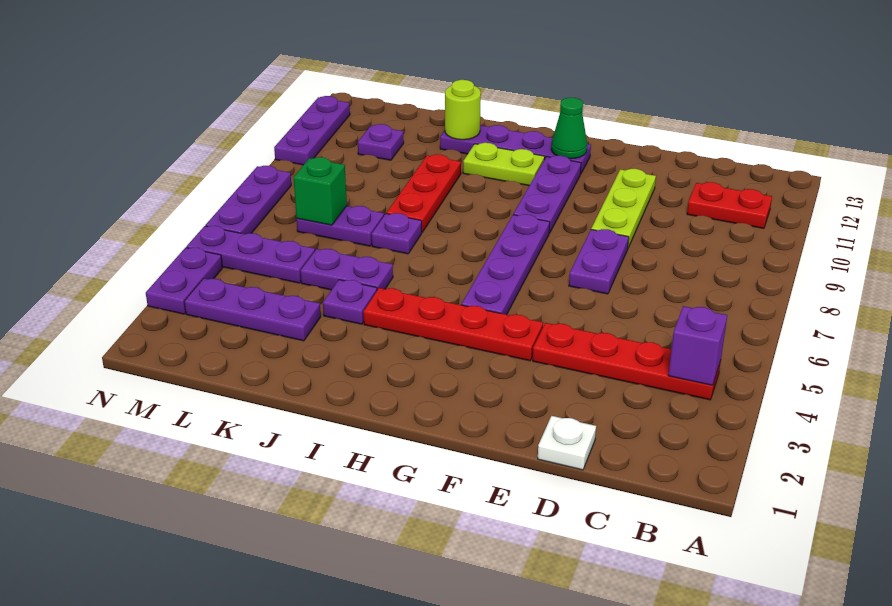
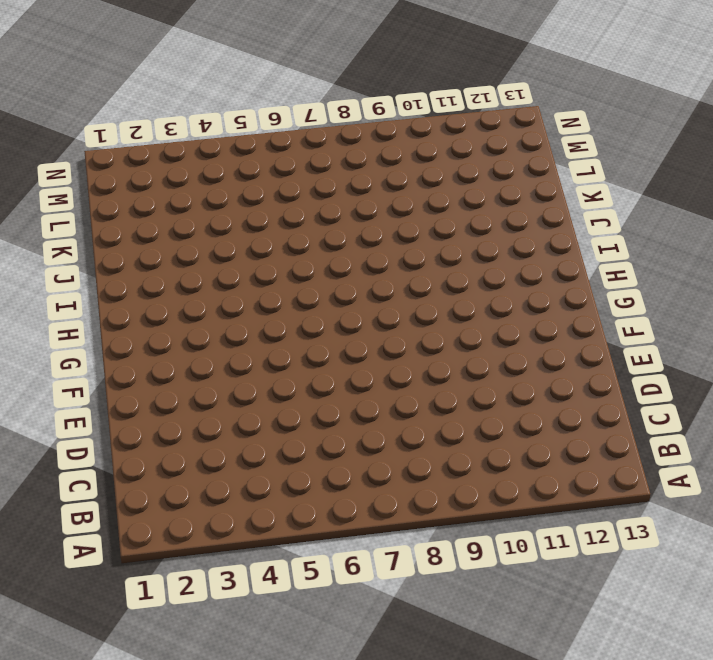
none -> red 1x4 plate [533,323,721,400]
none -> red 1x2 plate [687,182,772,228]
none -> white 1x1 plate [538,416,596,470]

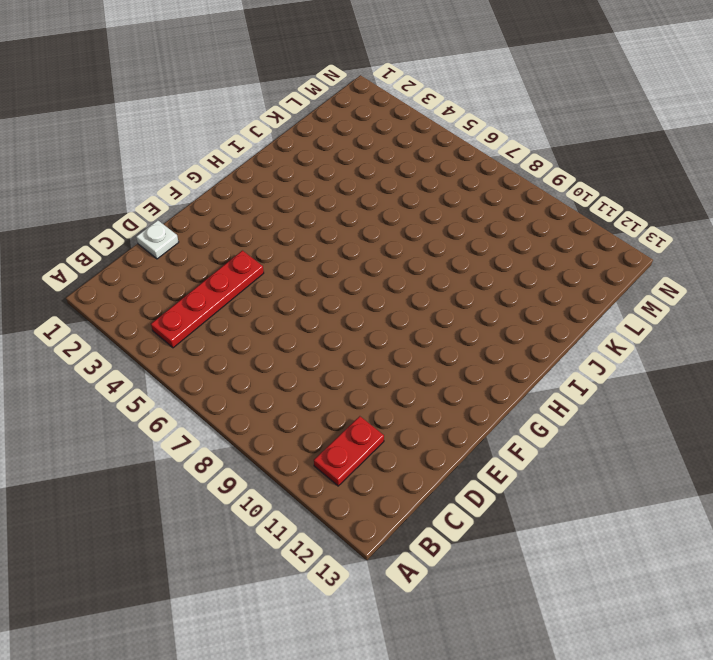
none -> purple 1x2 plate [569,229,629,294]
none -> lime 1x3 plate [591,169,656,247]
none -> red 1x4 plate [363,288,543,361]

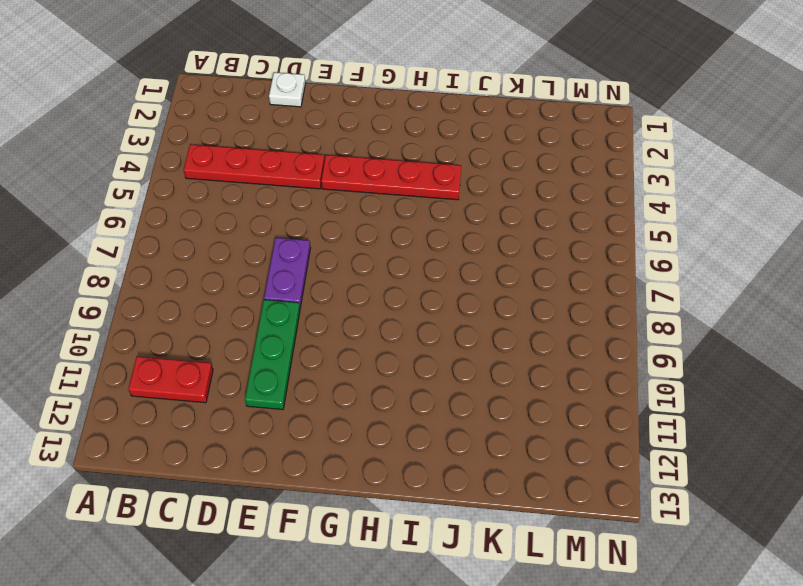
green 1x3 plate [245,300,300,410] -> lime 1x3 plate [591,169,656,247]
none -> purple 1x4 plate [461,214,550,315]
none -> purple 1x3 plate [513,155,581,233]
none -> purple 1x4 plate [440,125,591,173]

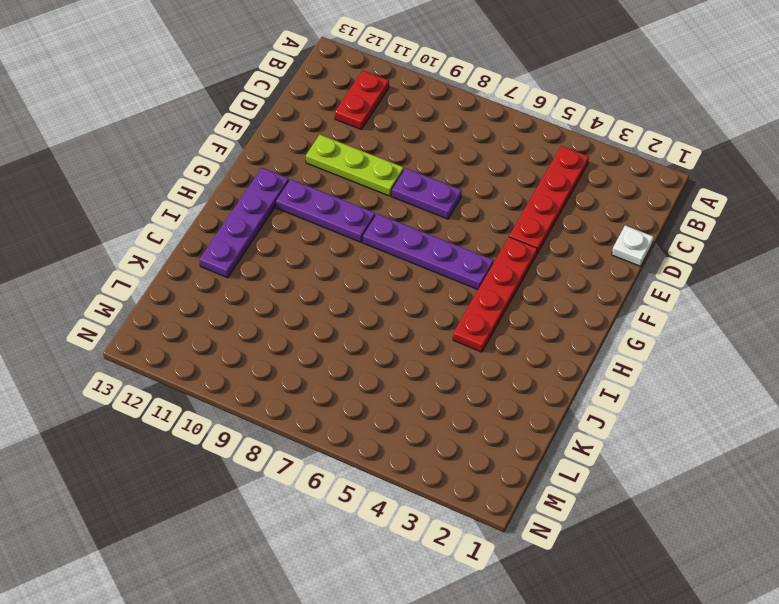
none -> lime 1x2 plate [463,143,545,186]
none -> purple 1x1 plate [323,280,377,324]
none -> purple 1x2 plate [301,249,393,290]

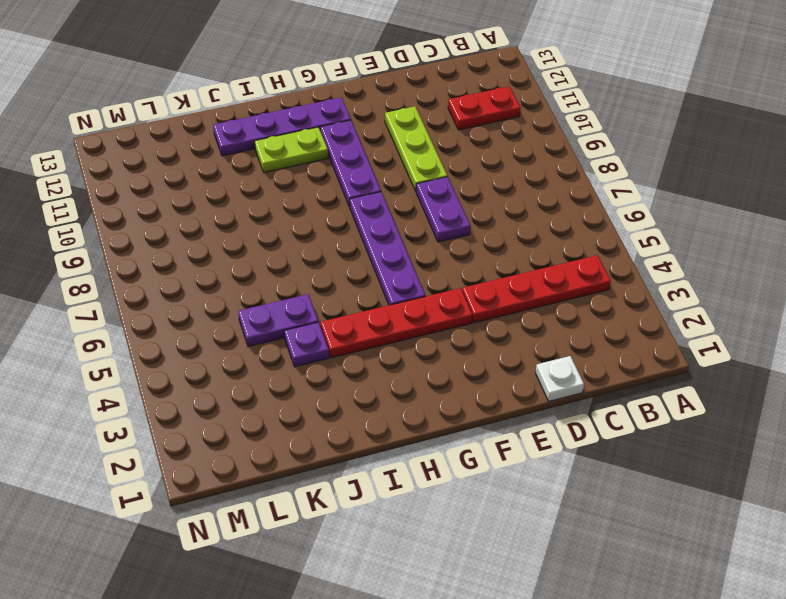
none -> purple 1x1 plate [372,213,422,254]
none -> red 1x3 plate [386,154,461,232]
none -> purple 1x3 plate [184,278,321,341]

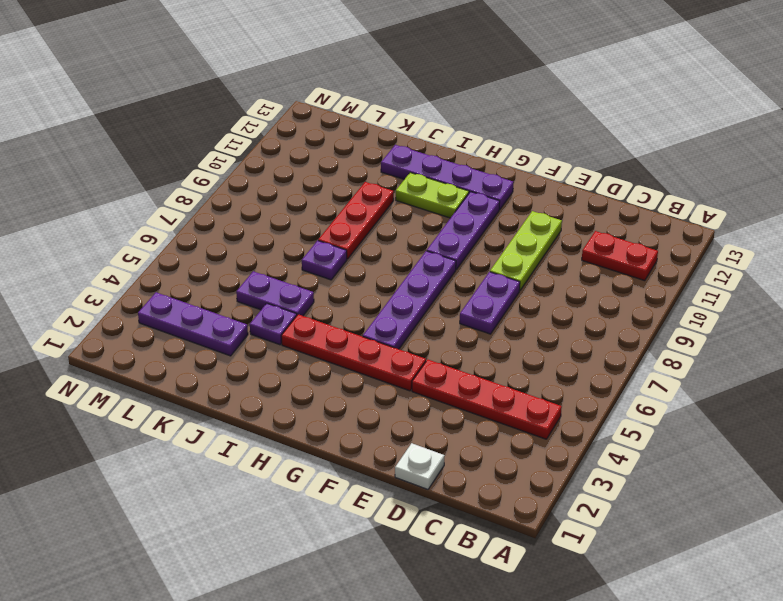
none -> purple 1x2 plate [297,206,384,246]
none -> purple 1x3 plate [186,226,315,283]
none -> purple 1x1 plate [358,124,404,160]

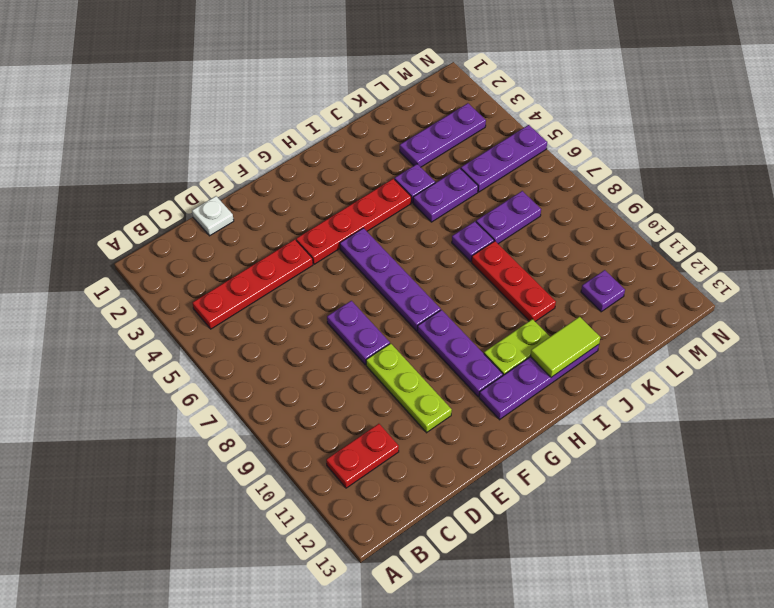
lime 1x2 tile [530,317,600,377] -> lime 1x1 round brick [445,80,481,140]
none -> purple 1x2 plate [146,248,222,314]
none -> purple 1x3 plate [205,166,291,234]
none -> purple 1x3 plate [274,96,350,165]

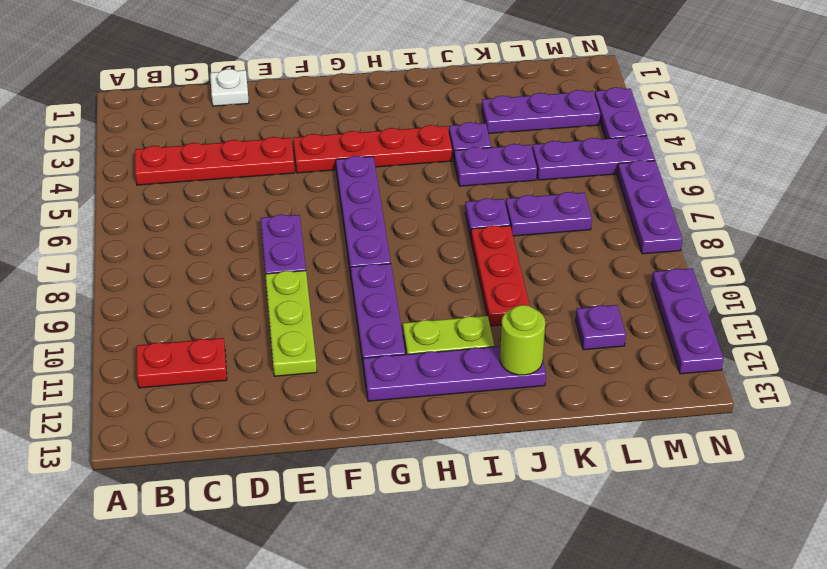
none -> purple 1x1 brick [668,306,727,385]
none -> green 1x1 cone [551,98,587,159]
none -> green 1x1 brick [293,157,347,225]

